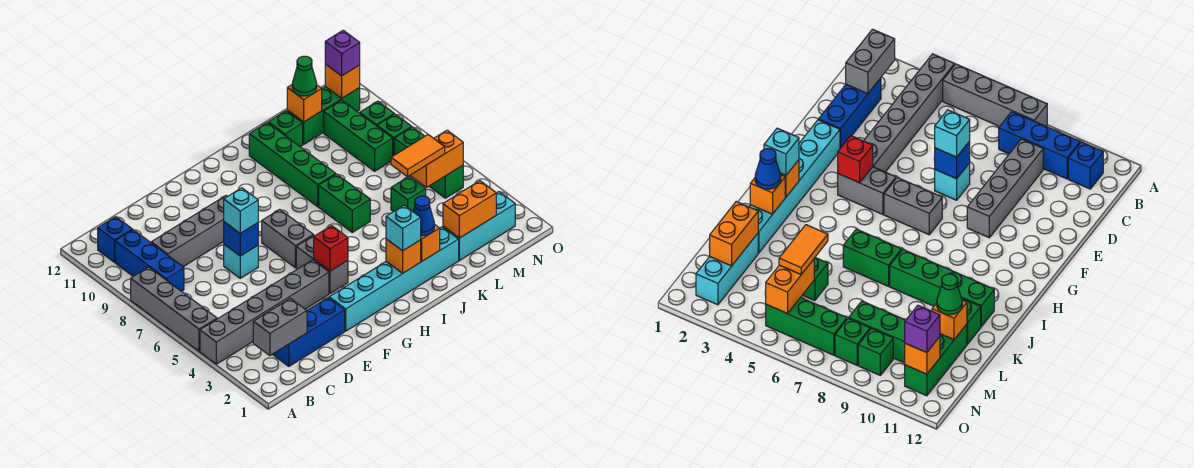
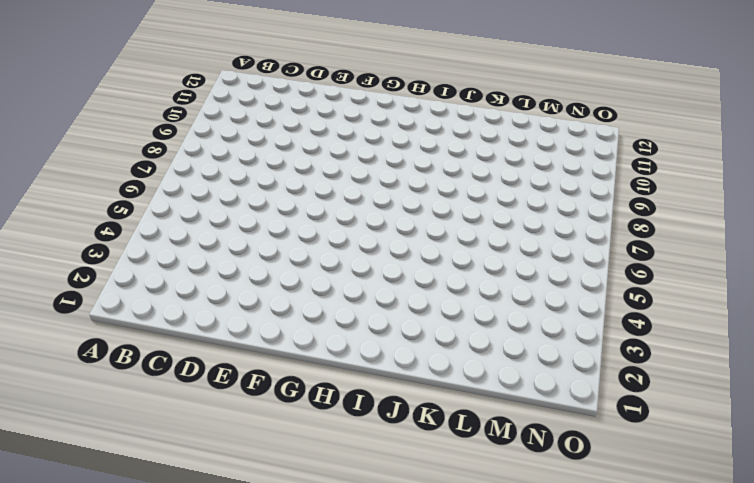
none -> grey 1x6 brick [200,260,329,364]
none -> grey 1x4 brick [131,267,217,351]
none -> blue 1x3 brick [115,230,184,291]
none -> blue 1x1 brick [98,217,132,262]

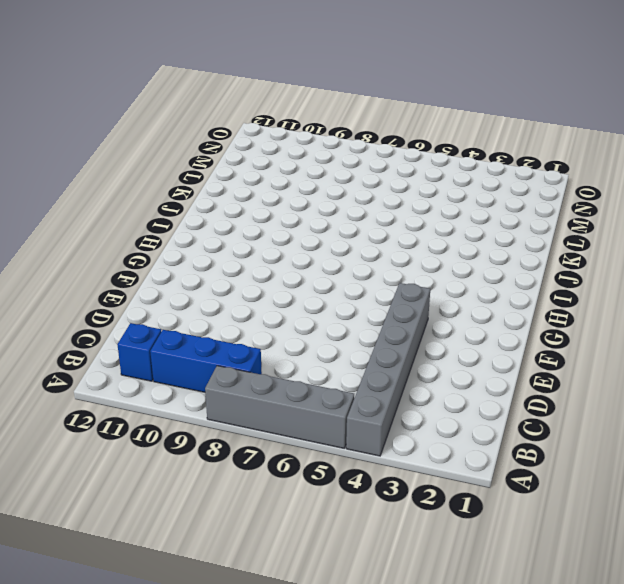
none -> blue 1x3 brick [273,297,345,366]
none -> grey 1x4 brick [151,196,227,267]
none -> cyan 1x1 brick [224,244,258,278]
none -> cyan 1x6 brick [329,227,459,331]

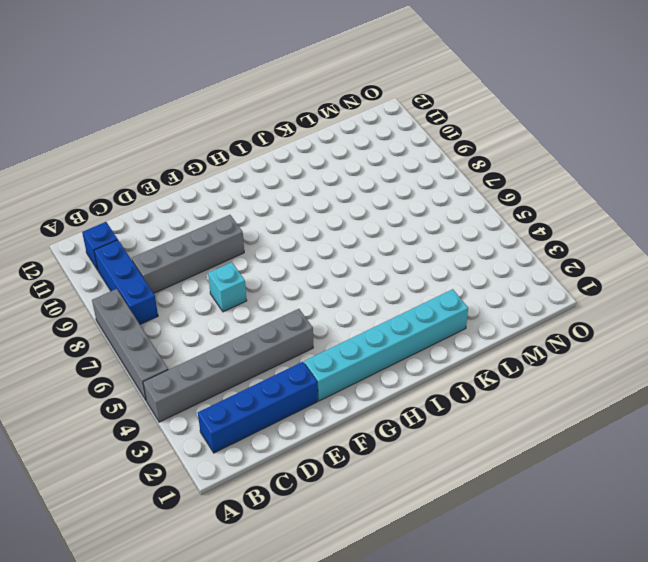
blue 1x4 brick [198,362,318,453] -> blue 1x3 brick [273,297,345,366]
none -> grey 1x2 brick [296,235,348,294]
none -> grey 1x2 brick [262,209,314,268]
none -> green 1x2 brick [319,174,370,232]
none -> green 1x4 brick [249,123,336,207]

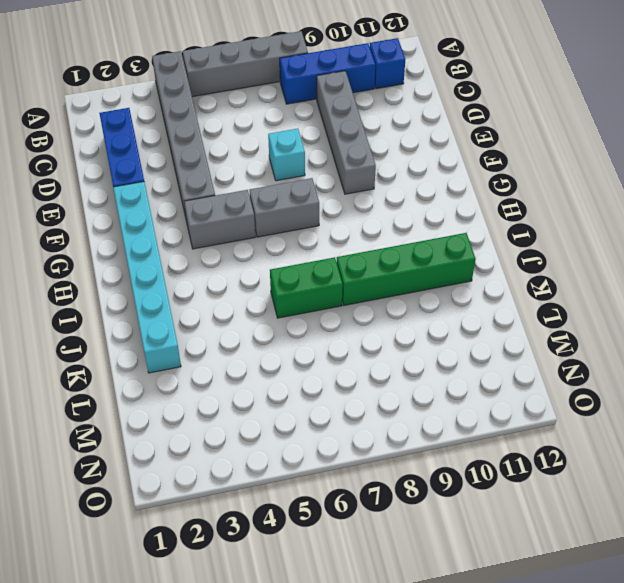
none -> green 1x1 brick [268,111,303,147]
none -> cyan 1x3 brick [443,192,515,261]
none -> green 1x1 brick [391,176,426,212]
none -> green 1x3 brick [287,87,360,144]

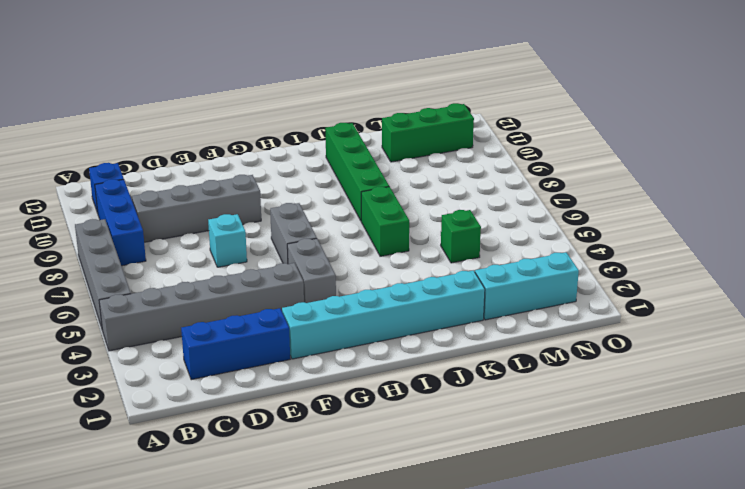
none -> green 1x1 brick [268,111,303,147]
none -> green 1x3 brick [324,100,393,171]
none -> green 1x3 brick [394,127,463,198]
none -> green 1x1 brick [377,114,411,156]

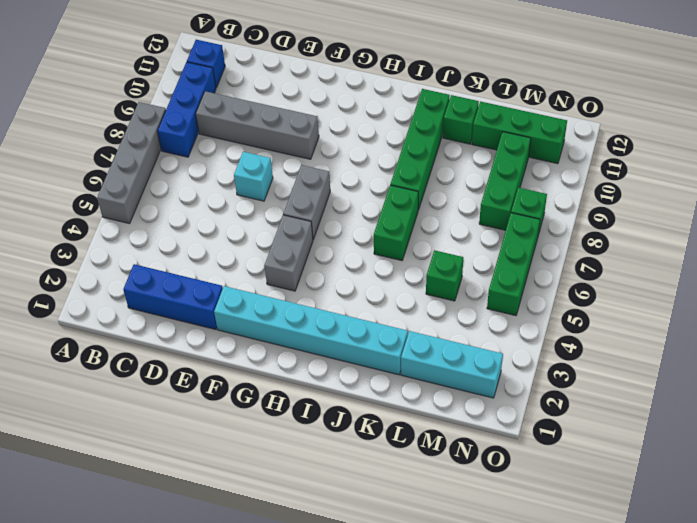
none -> grey 1x6 brick [200,260,329,364]
none -> green 1x1 brick [360,101,394,126]
none -> grey 1x2 brick [253,298,307,356]
none -> blue 1x1 brick [224,222,258,256]

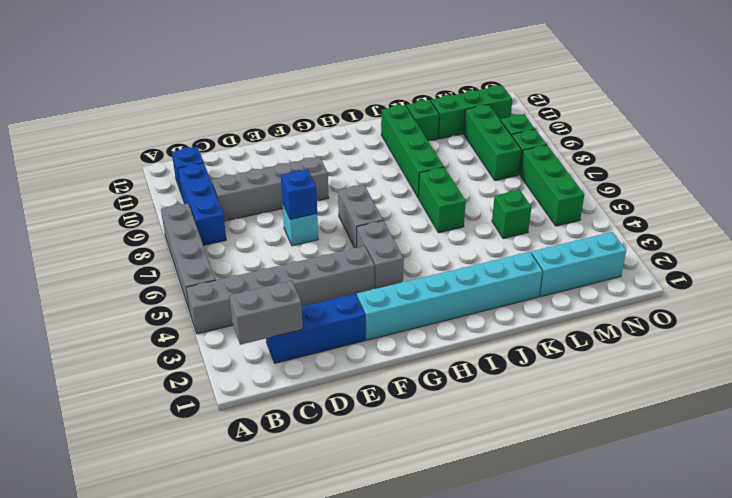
none -> red 1x1 brick [314,226,348,271]
none -> orange 1x1 brick [386,239,421,273]
none -> orange 1x1 brick [421,224,440,262]
none -> orange 1x2 brick [443,181,496,238]

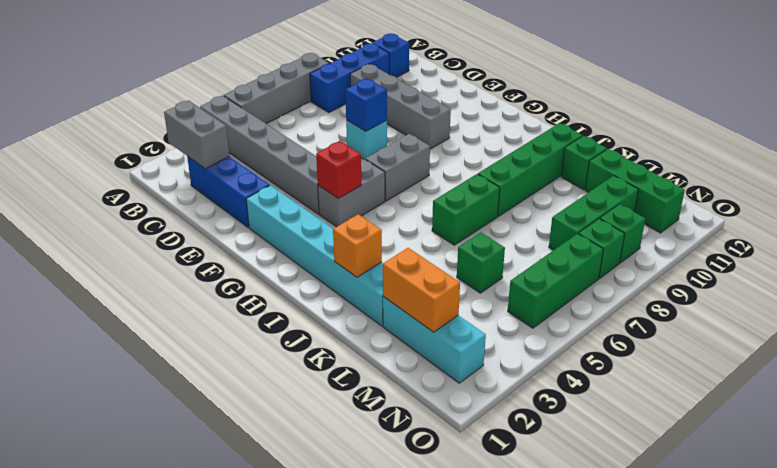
none -> orange 1x1 brick [386,239,421,273]
none -> orange 1x1 brick [287,85,322,122]
none -> orange 1x2 brick [410,130,463,188]
none -> orange 1x1 brick [325,64,360,98]

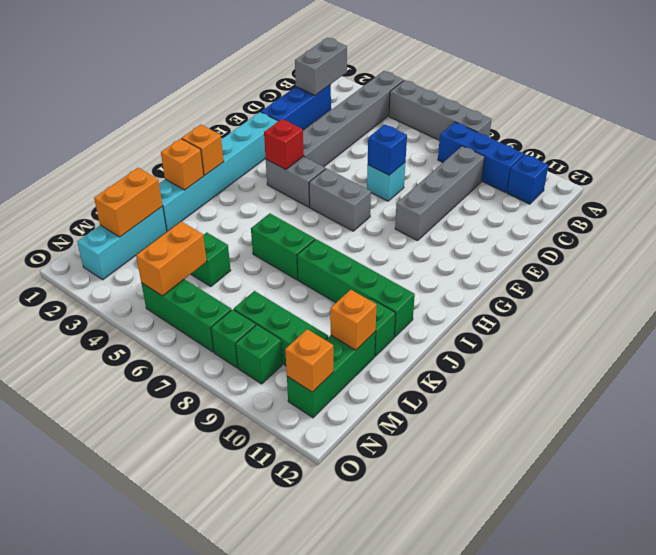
none -> cyan 1x1 brick [224,188,258,233]
none -> cyan 1x1 brick [386,205,421,251]
none -> blue 1x1 cone [413,196,434,236]
none -> orange 1x2 tile [391,135,445,177]

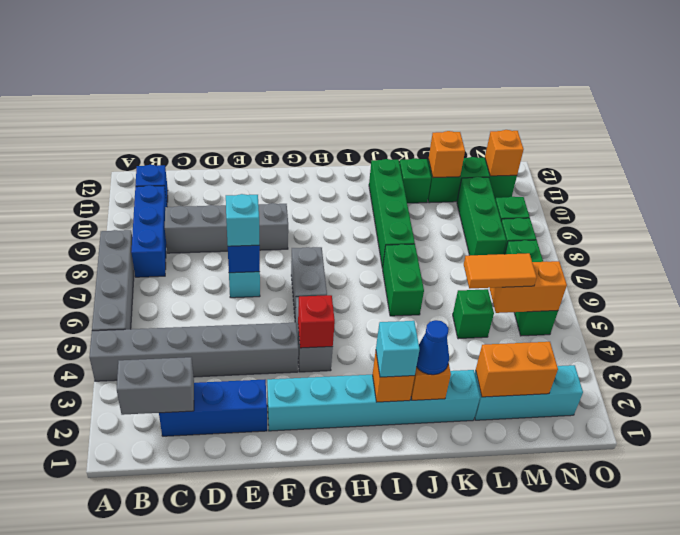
none -> green 1x1 cone [292,56,317,96]
none -> purple 1x1 brick [325,30,360,76]

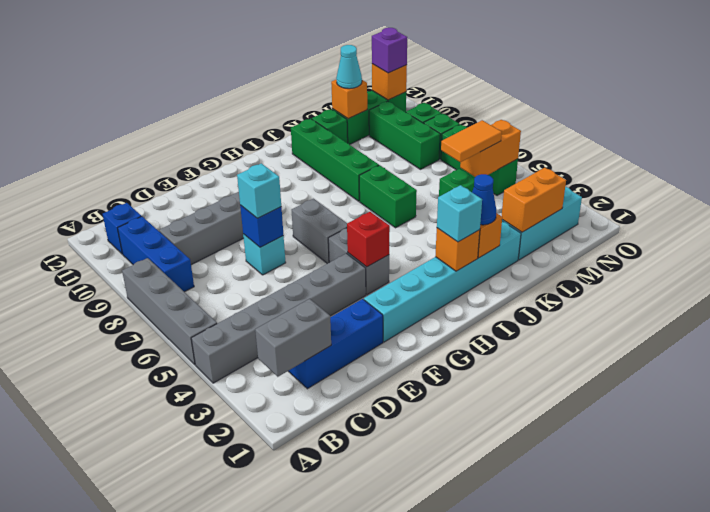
cyan 1x1 cone [336,45,362,89] -> green 1x1 cone [292,56,317,96]

